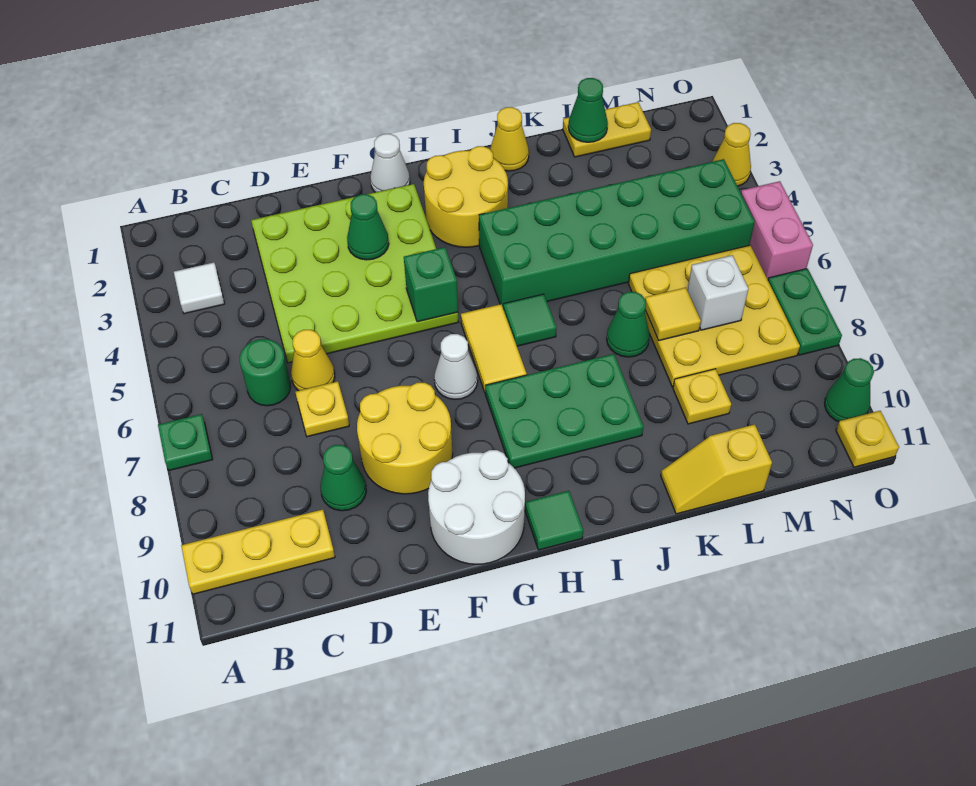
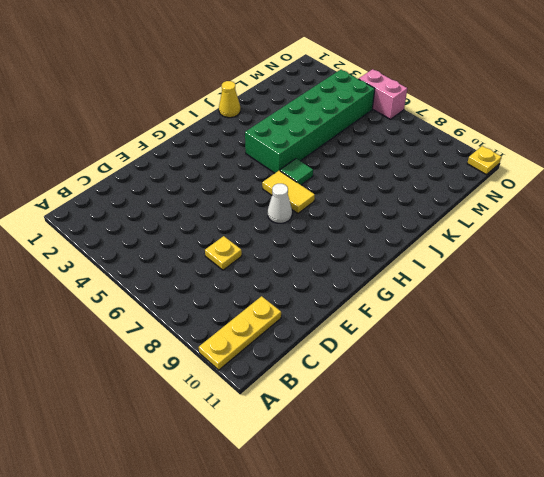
none -> green 1x1 plate [158,414,213,470]
none -> white 1x1 tile [174,263,225,314]
none -> green 1x1 round brick [240,339,291,406]
none -> lime 4x4 plate [251,184,458,363]

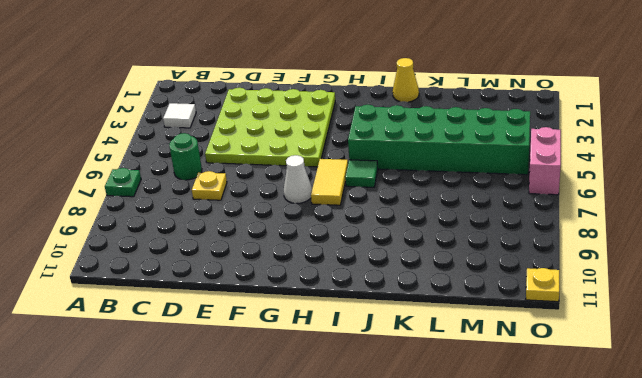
none -> yellow 1x3 plate [181,509,335,594]
none -> yellow 1x1 cone [291,330,335,391]
none -> green 1x1 cone [320,445,366,511]
none -> yellow 2x2 round brick [357,383,453,494]

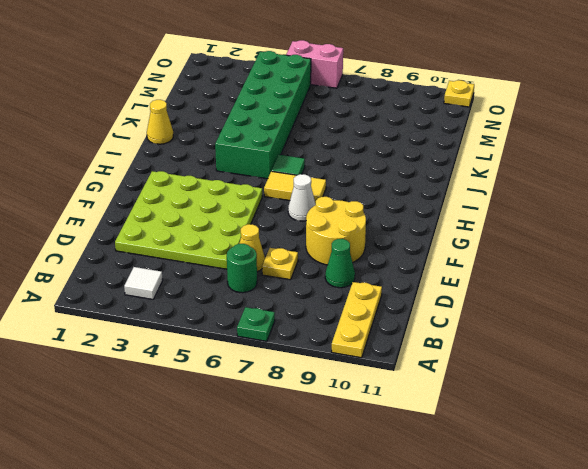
none -> white 2x2 round brick [428,450,525,564]
none -> white 1x1 cone [370,134,410,192]
none -> yellow 2x2 round brick [424,146,508,247]
none -> green 2x3 plate [485,354,643,468]

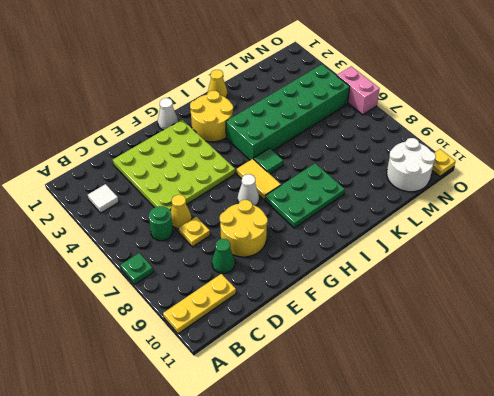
white 2x2 round brick [387,138,436,192] -> white 2x2 round brick moved to [428,450,525,564]
none -> green 1x1 tile [525,491,583,550]
none -> green 1x1 cone [607,292,650,357]
none -> yellow 1x2 slope [661,424,772,514]
none -> yellow 1x2 plate [563,102,651,157]

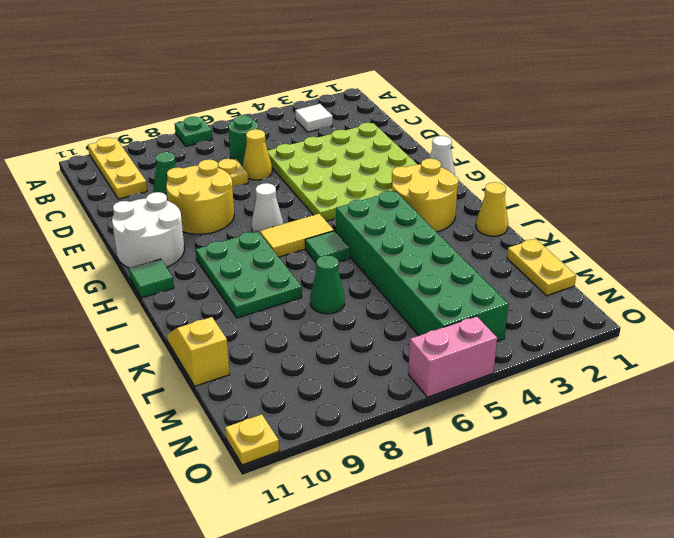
none -> yellow 3x3 plate [628,245,800,387]
none -> yellow 1x1 plate [673,369,731,424]
none -> yellow 1x1 cone [712,123,751,186]
none -> green 1x2 plate [768,269,842,355]

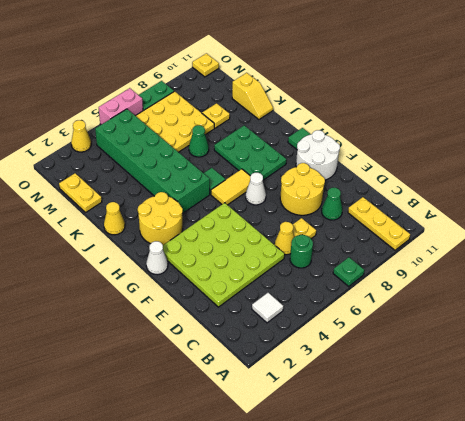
none -> green 1x1 cone [825,358,874,422]
none -> green 1x1 cone [347,194,389,260]
none -> green 1x1 brick [404,247,458,322]
none -> green 1x1 cone [568,78,608,142]

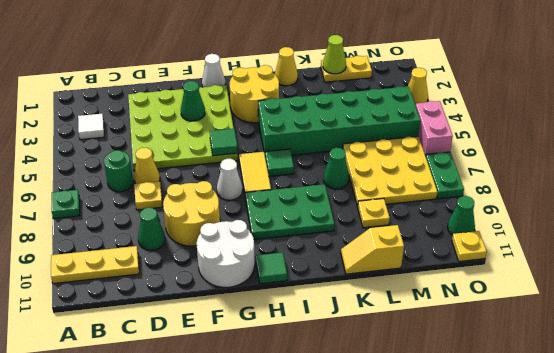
green 1x1 tile [210,129,238,156] -> green 1x1 brick [404,247,458,322]
lime 1x1 cone [323,35,346,74] -> green 1x1 cone [568,78,608,142]
none -> yellow 1x1 tile [645,288,701,340]
none -> white 1x1 brick [687,255,748,330]

